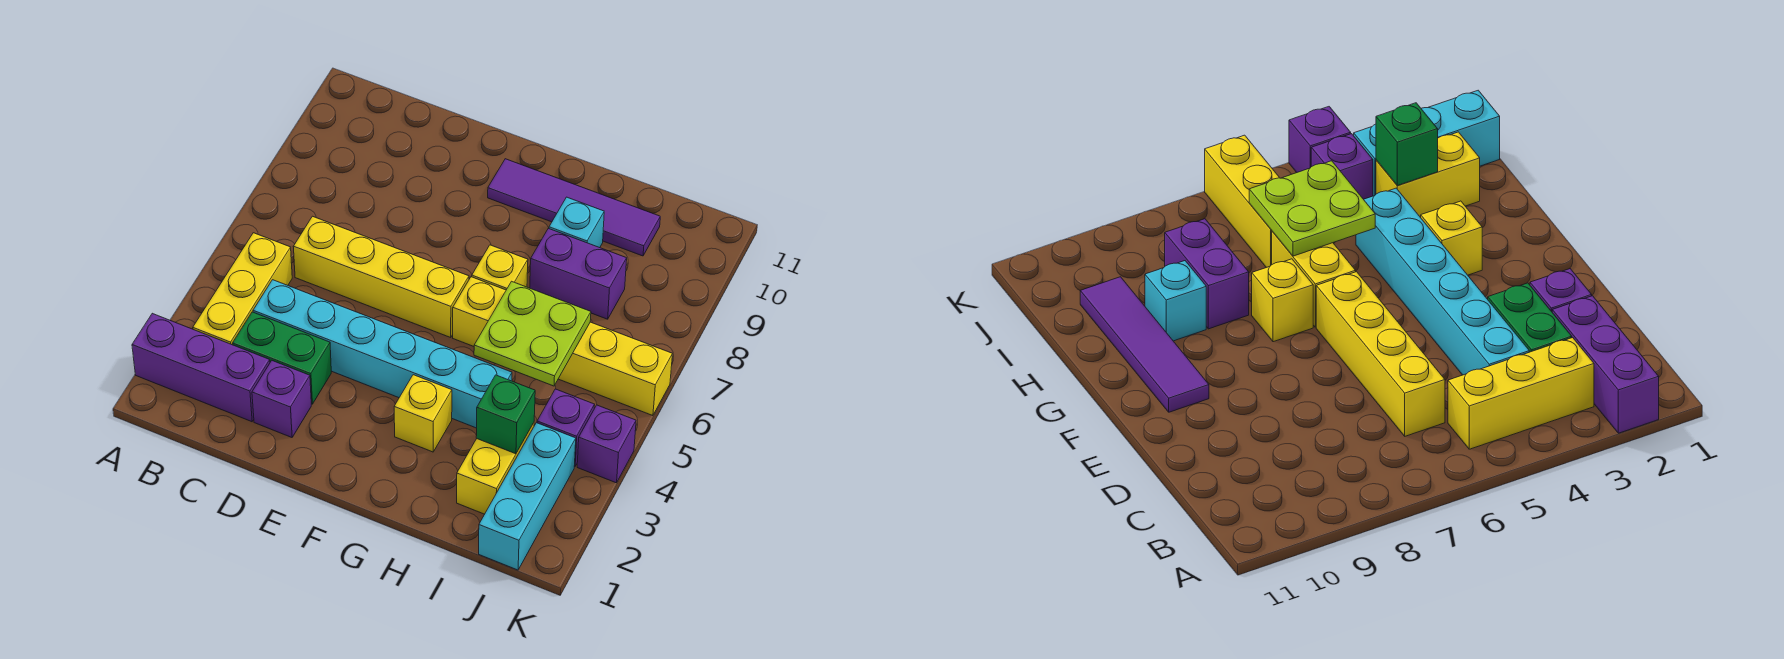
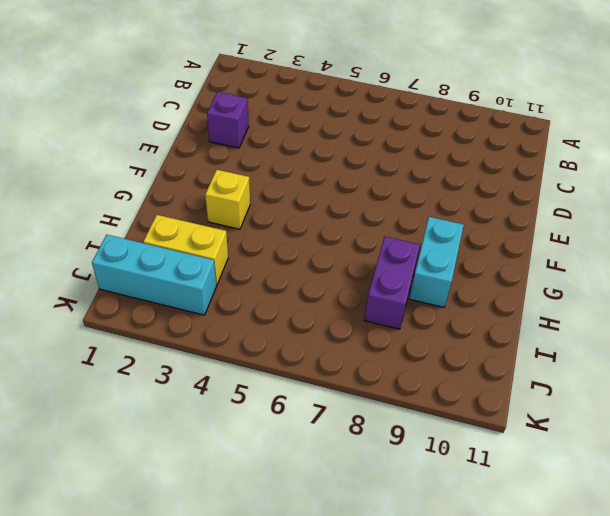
cyan 1x2 brick [409,217,464,307] -> cyan 1x1 brick [549,197,604,248]
none -> purple 1x3 brick [132,313,270,422]
none -> yellow 1x3 brick [193,233,292,345]
none -> green 1x2 brick [233,312,331,404]

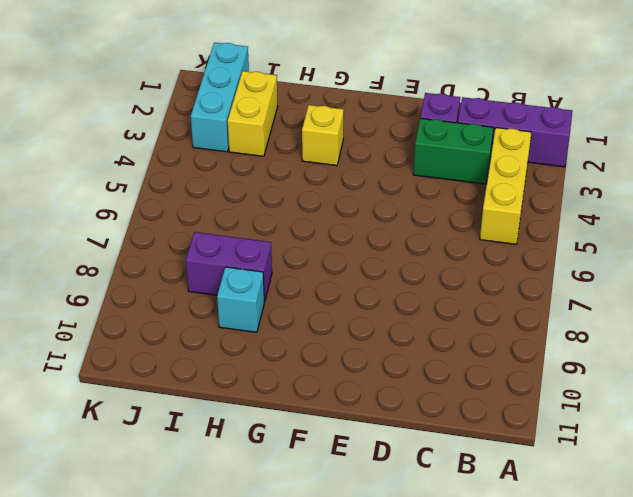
none -> cyan 1x6 brick [253,280,512,428]
none -> yellow 1x4 brick [293,216,469,337]
none -> purple 1x4 tile [488,159,660,256]

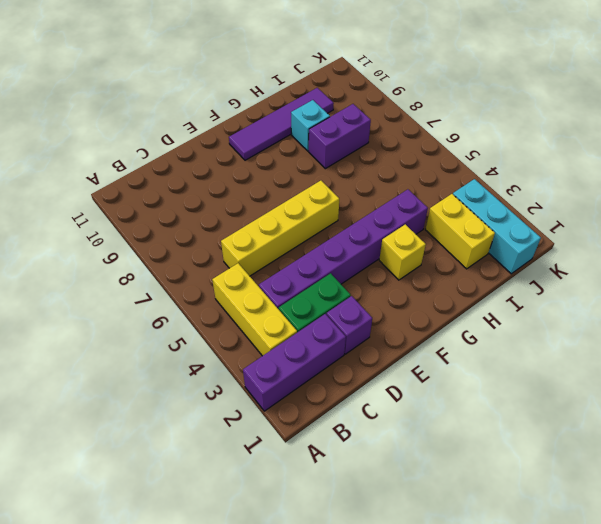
purple 1x6 brick [259,189,428,309] -> cyan 1x6 brick [253,280,512,428]
none -> yellow 1x2 brick [453,277,506,346]
none -> yellow 1x1 brick [472,245,528,290]
none -> yellow 1x3 brick [558,322,672,416]

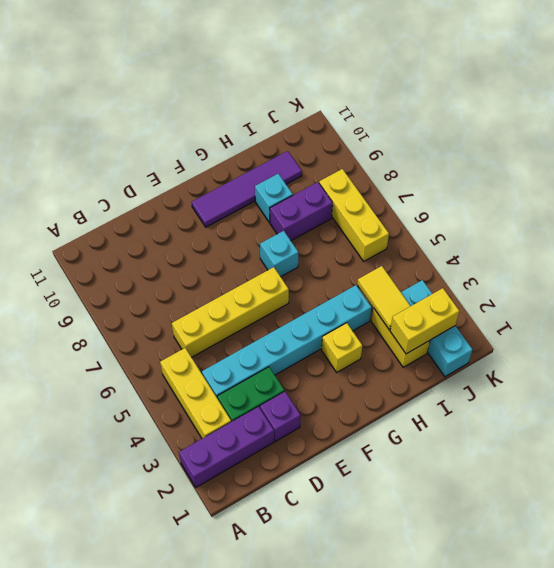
cyan 1x1 brick [260,231,298,277] -> yellow 1x1 brick [472,245,528,290]
yellow 1x2 brick [390,288,459,354] -> yellow 1x2 brick moved to [453,277,506,346]
yellow 1x2 tile [357,266,410,330] -> green 1x1 brick [476,375,535,454]
yellow 1x3 brick [319,169,389,261] -> yellow 1x3 brick turned to [558,322,672,416]
none -> purple 1x1 brick [537,389,595,467]
none -> purple 1x1 brick [577,405,636,483]
none -> lime 2x2 plate [474,281,591,386]

